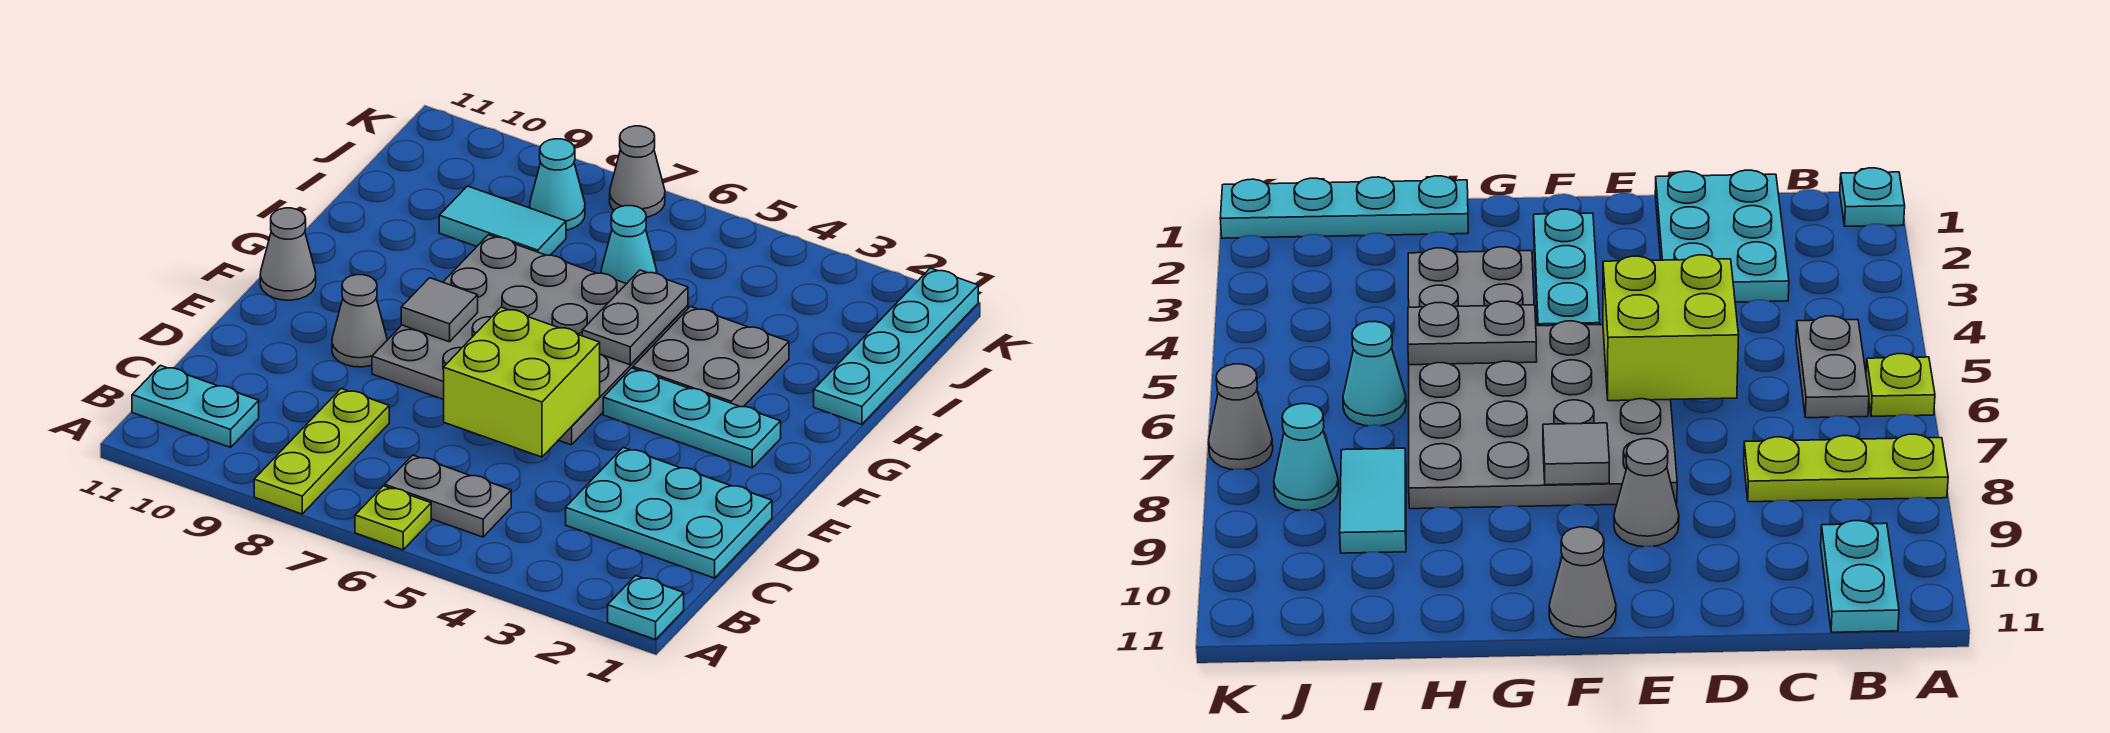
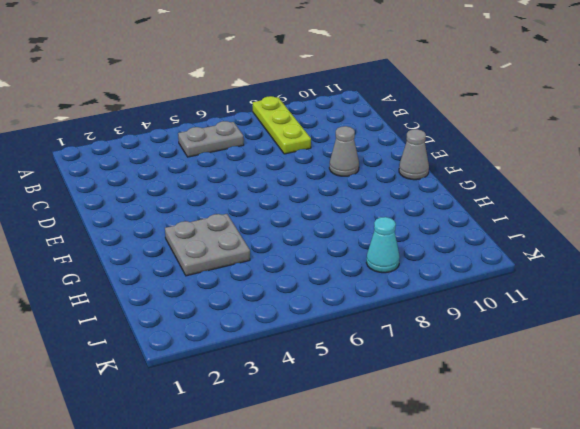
none -> cyan 1x1 plate [608,576,684,640]
none -> lime 1x1 plate [355,486,431,550]
none -> cyan 1x2 plate [132,365,259,447]

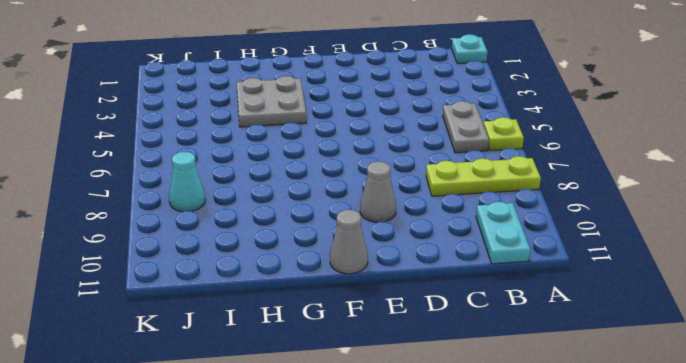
none -> cyan 2x3 plate [566,447,772,578]
none -> grey 4x4 plate [372,235,688,445]
none -> cyan 1x3 plate [603,368,781,468]

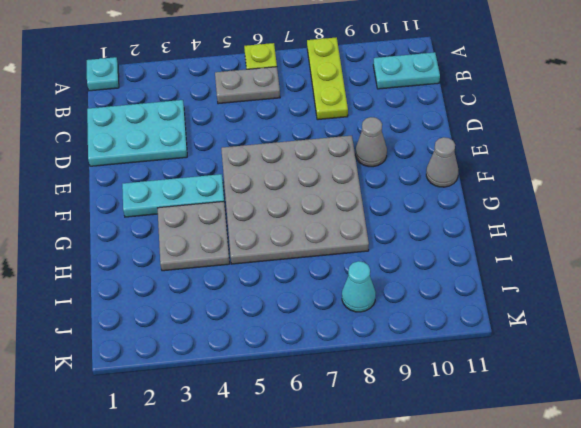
none -> cyan 1x4 plate [814,268,978,424]
none -> cyan 1x1 cone [601,206,657,284]
none -> cyan 1x2 tile [439,186,566,255]

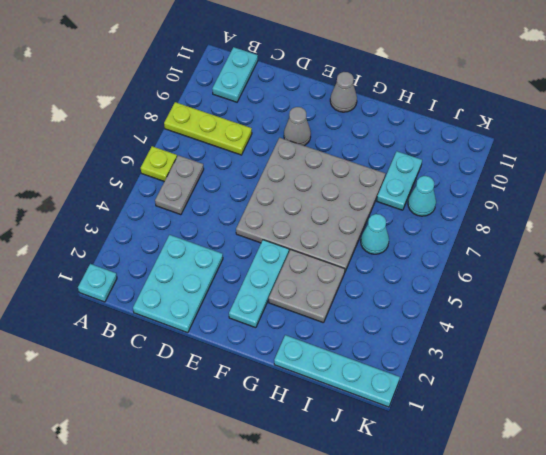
cyan 1x2 plate [377,151,422,210] -> cyan 1x2 tile [439,186,566,255]
none -> grey 1x1 cone [610,126,665,217]
none -> lime 2x2 brick [444,307,600,457]
none -> grey 1x1 tile [401,278,478,342]

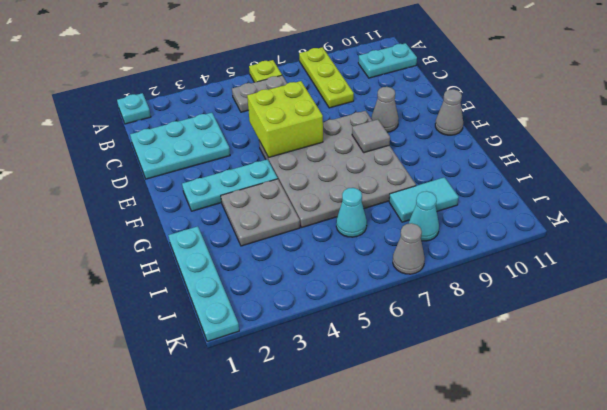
none -> grey 1x2 plate [582,270,688,365]

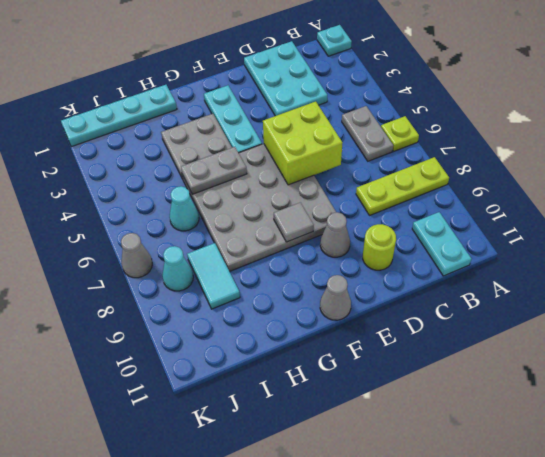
lime 1x1 round brick [363,224,396,270] -> none

